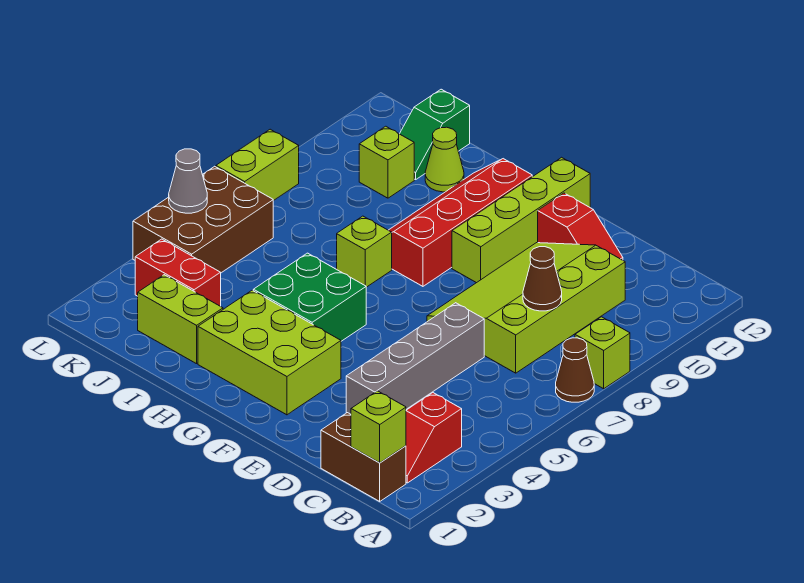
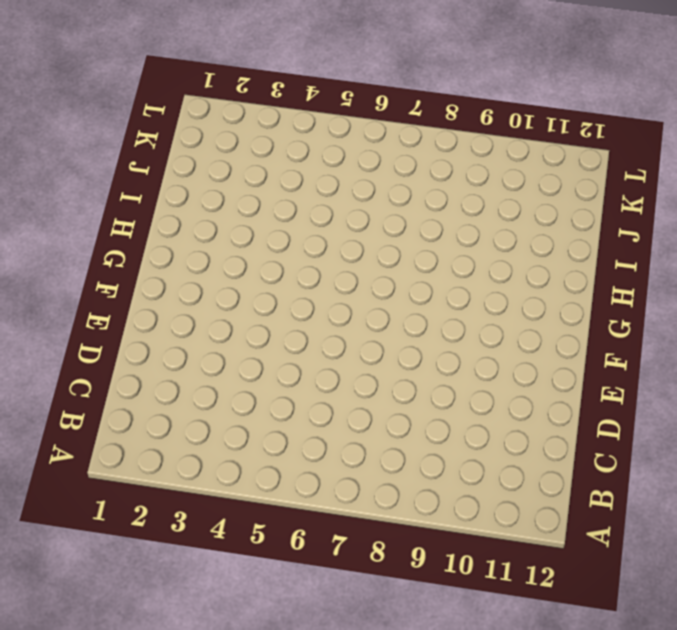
none -> brown 1x1 cone [556,338,594,402]
none -> lime 1x1 brick [575,317,630,389]
none -> brown 1x2 brick [321,413,406,501]

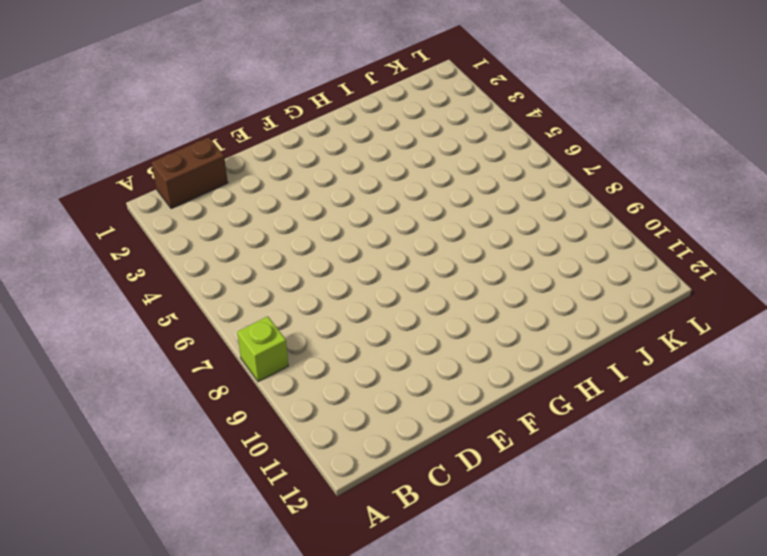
none -> brown 1x1 cone [556,338,594,402]
none -> red 1x2 slope [406,393,462,483]
none -> lime 3x4 slope [427,243,625,373]

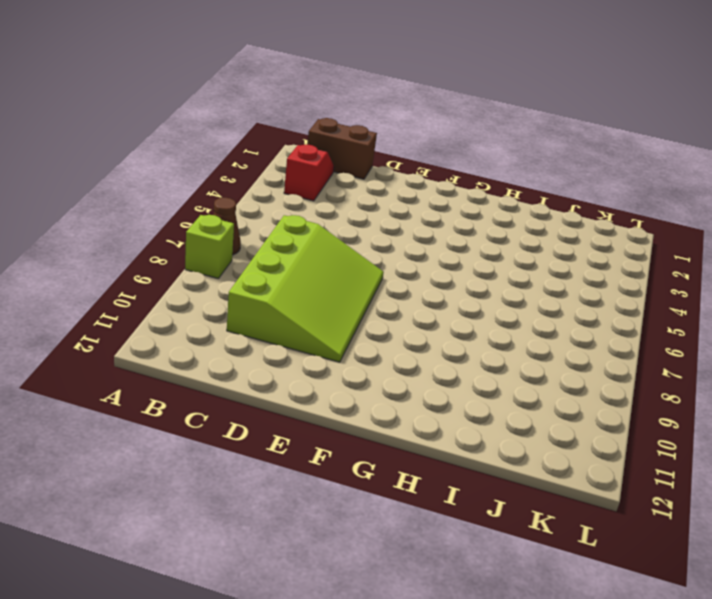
none -> grey 1x4 brick [346,303,484,414]
none -> red 1x2 slope [538,193,623,260]
none -> lime 2x3 brick [198,290,341,415]

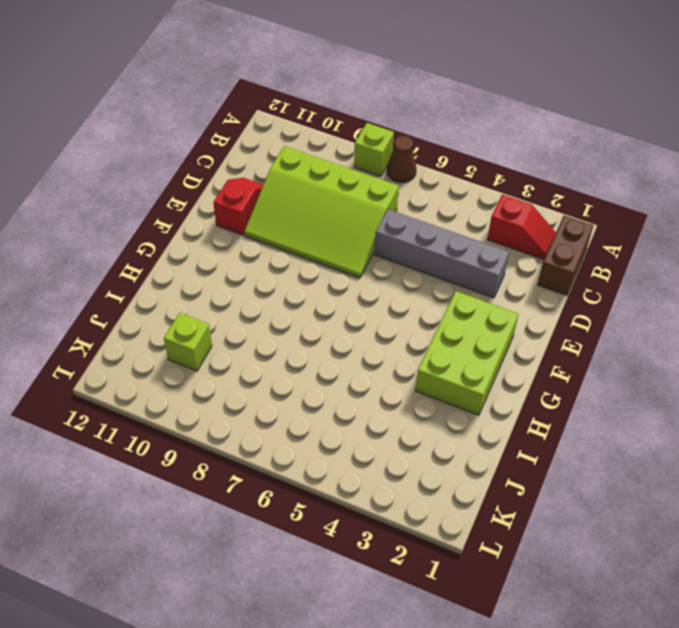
none -> lime 1x4 brick [452,157,590,283]
none -> green 2x2 brick [253,253,366,341]
none -> red 2x4 slope [389,159,532,286]

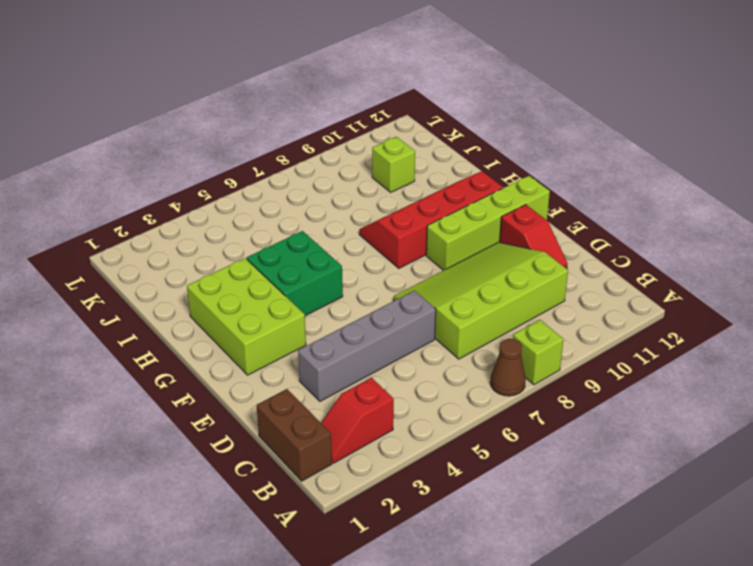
none -> lime 1x1 brick [337,216,392,287]
none -> lime 1x2 brick [138,275,223,364]
none -> lime 1x1 cone [425,127,464,192]

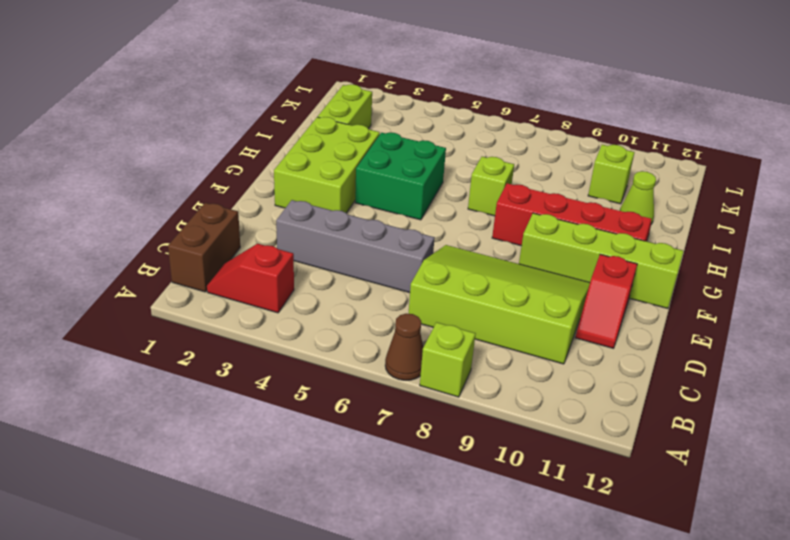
none -> red 1x2 brick [135,239,221,306]
none -> green 1x2 slope [400,89,470,180]
none -> brown 2x3 brick [133,166,273,273]

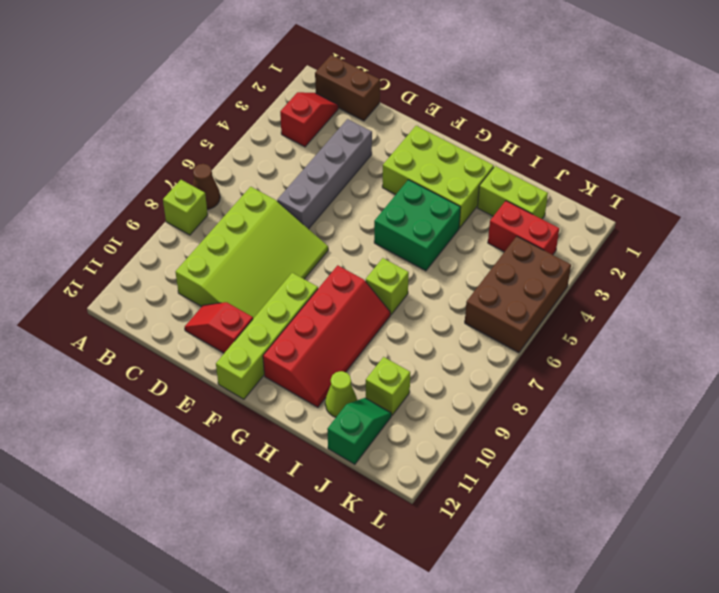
none -> lime 1x2 brick [216,129,299,201]
none -> lime 1x1 brick [351,391,406,463]
none -> brown 1x1 cone [523,247,562,311]

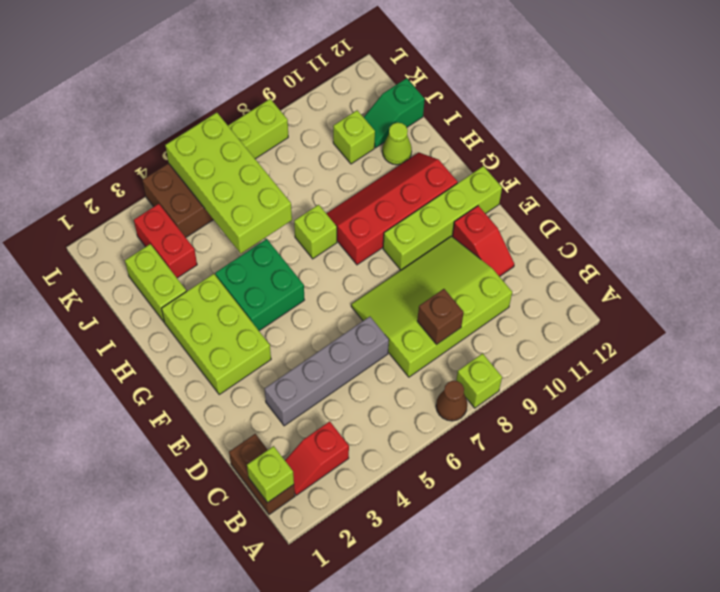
brown 1x1 brick [417,289,464,345] -> brown 1x1 cone [523,247,562,311]
lime 2x4 brick [165,112,292,253] -> grey 1x1 cone [169,149,207,213]

